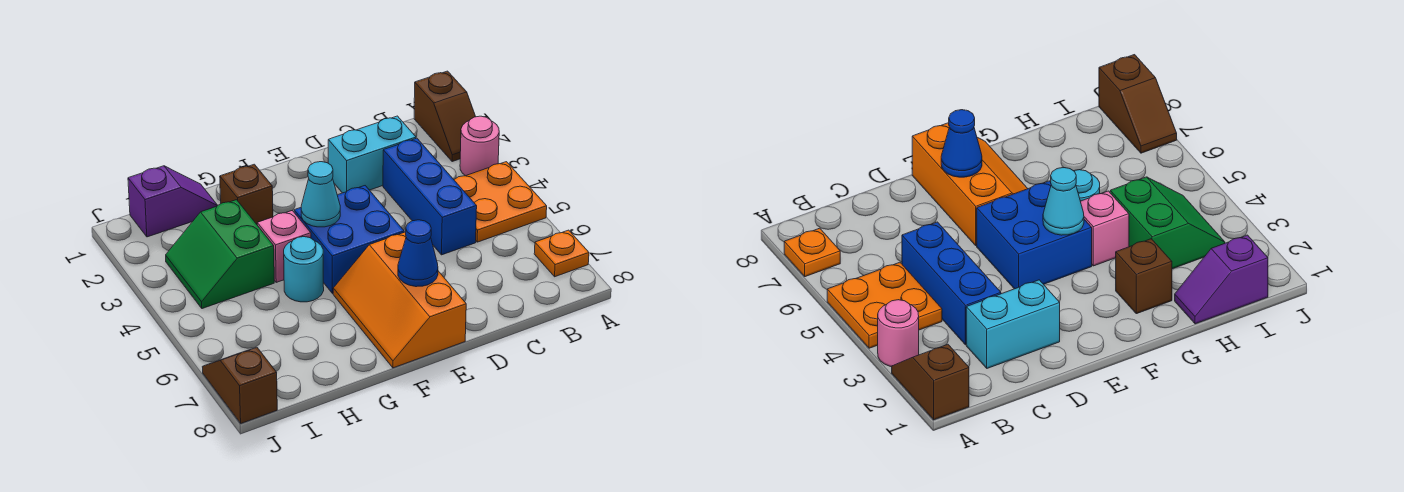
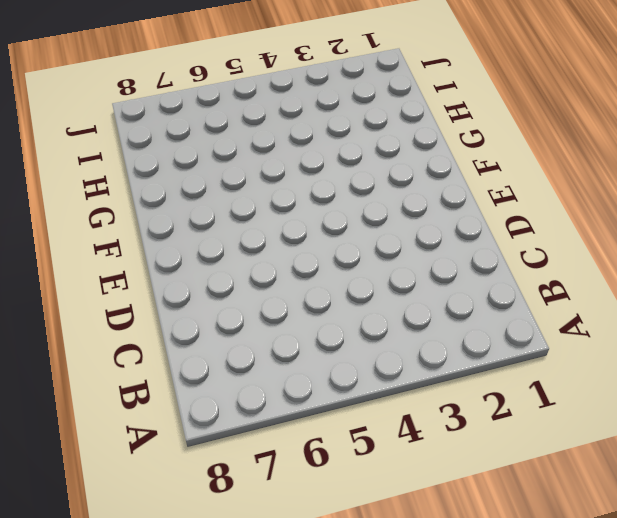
none -> brown 1x2 slope [414,71,476,162]
none -> pink 1x1 round brick [460,116,499,176]
none -> orange 2x2 plate [454,162,547,242]

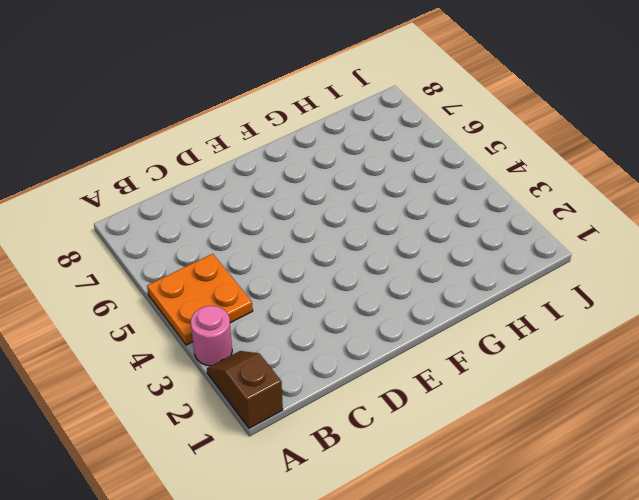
none -> orange 1x1 plate [534,230,589,277]
none -> cyan 1x2 brick [328,116,416,193]
none -> blue 1x3 brick [383,138,477,255]

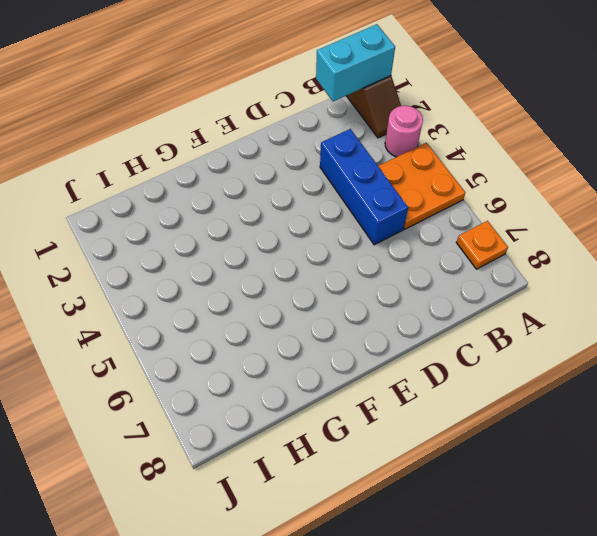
cyan 1x2 brick [316,24,395,101] -> cyan 1x2 brick moved to [328,116,416,193]
none -> blue 2x2 brick [294,186,404,294]
none -> orange 2x3 slope [333,232,466,368]
none -> brown 1x1 brick [220,164,273,224]

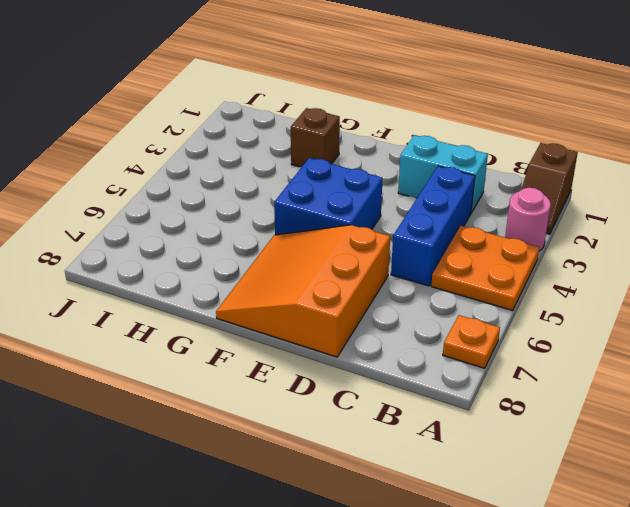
orange 3x3 slope [216,225,390,357] -> orange 2x3 slope [333,232,466,368]
none -> pink 1x1 brick [257,210,311,282]
none -> cyan 1x1 round brick [284,237,324,302]
none -> purple 1x2 slope [128,166,218,237]

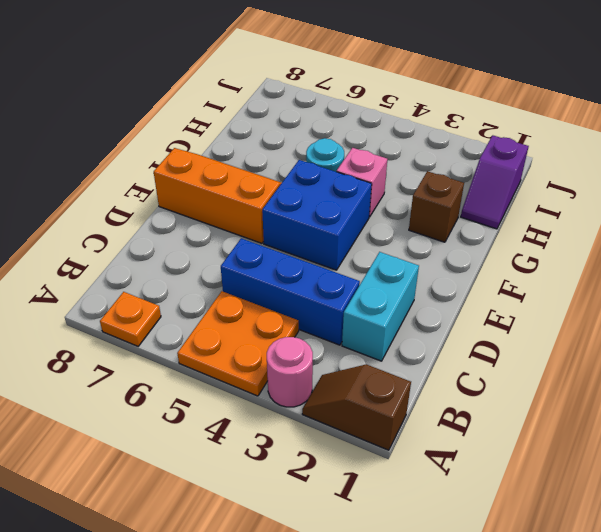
none -> green 2x2 slope [166,200,274,309]
none -> brown 1x2 slope [203,347,277,423]
none -> blue 1x1 cone [398,220,438,287]

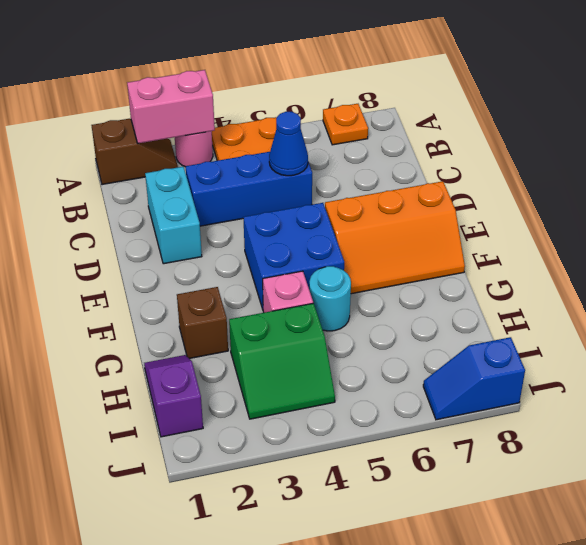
pink 1x2 brick [127,70,215,143] -> none
blue 1x1 cone [269,112,308,176] -> blue 1x1 cone moved to [398,220,438,287]
blue 1x2 slope [423,337,525,420] -> brown 1x2 slope [203,347,277,423]
none -> cyan 1x1 cone [301,162,340,227]

